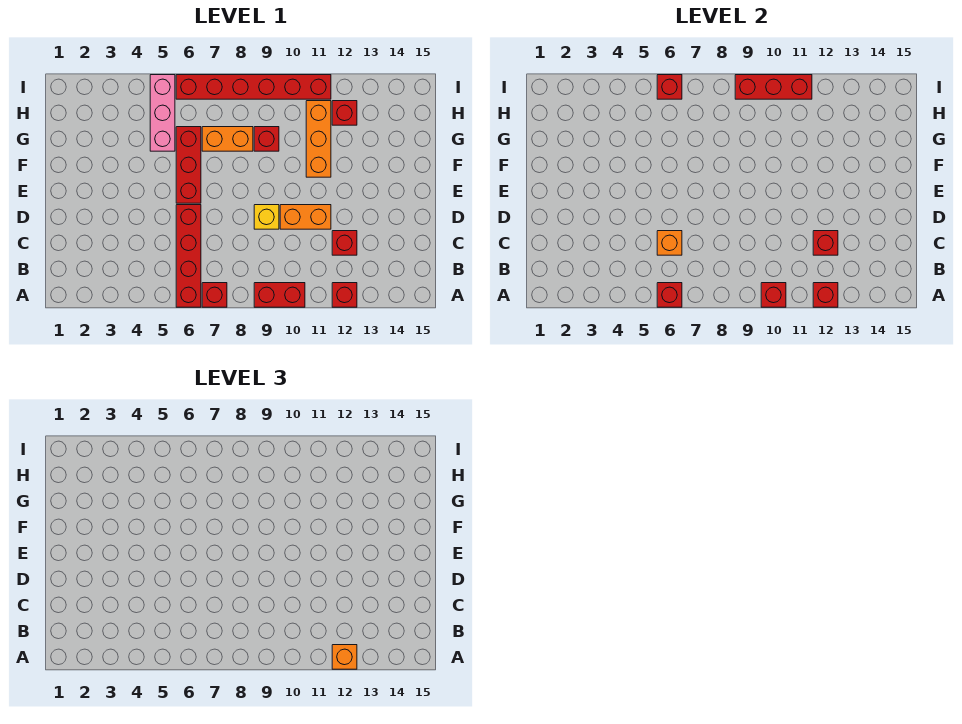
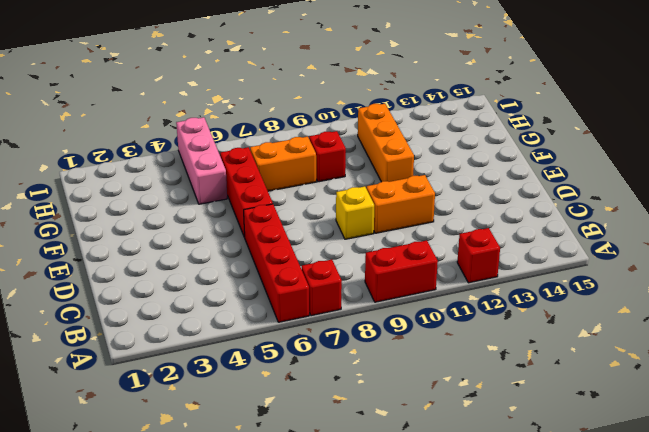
none -> red 1x1 brick [332,231,357,255]
none -> red 1x1 brick [332,101,357,125]
none -> red 1x6 brick [176,75,331,99]

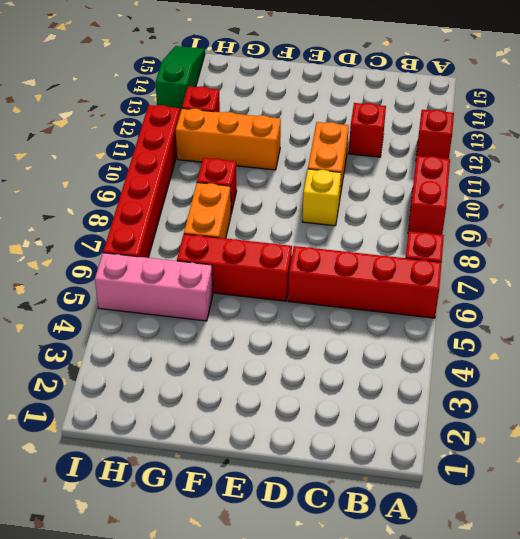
green 1x3 slope [155,46,205,112] -> none
none -> red 1x1 brick [657,283,682,307]
none -> red 1x1 brick [761,283,786,307]
none -> red 1x1 brick [813,283,838,307]

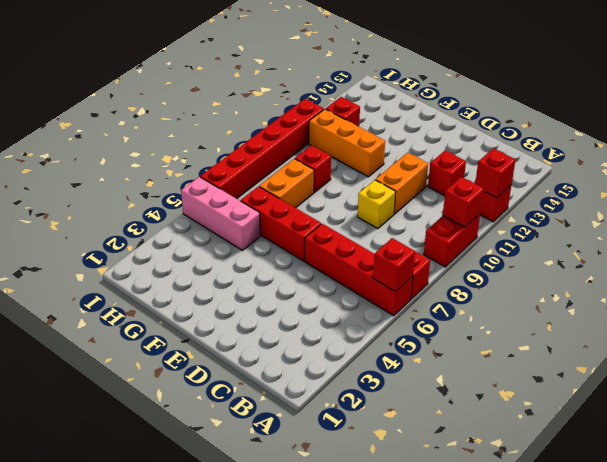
none -> orange 1x1 brick [657,231,682,255]
none -> red 1x1 brick [813,231,838,255]
none -> red 1x1 brick [657,75,682,99]

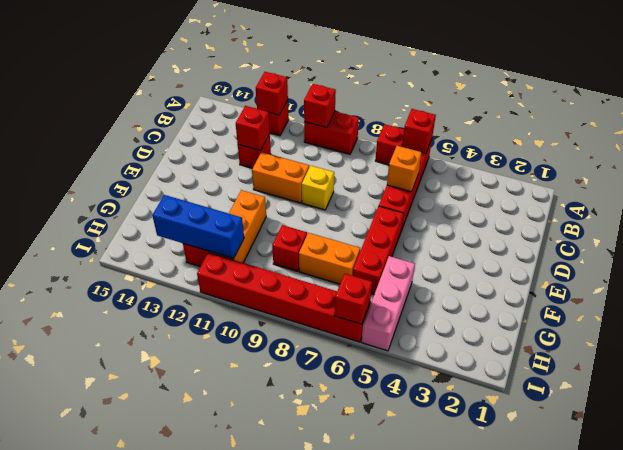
blue 1x3 brick [152,195,244,259] -> none
none -> red 1x3 brick [735,75,812,99]
none -> orange 1x1 brick [332,645,357,669]

